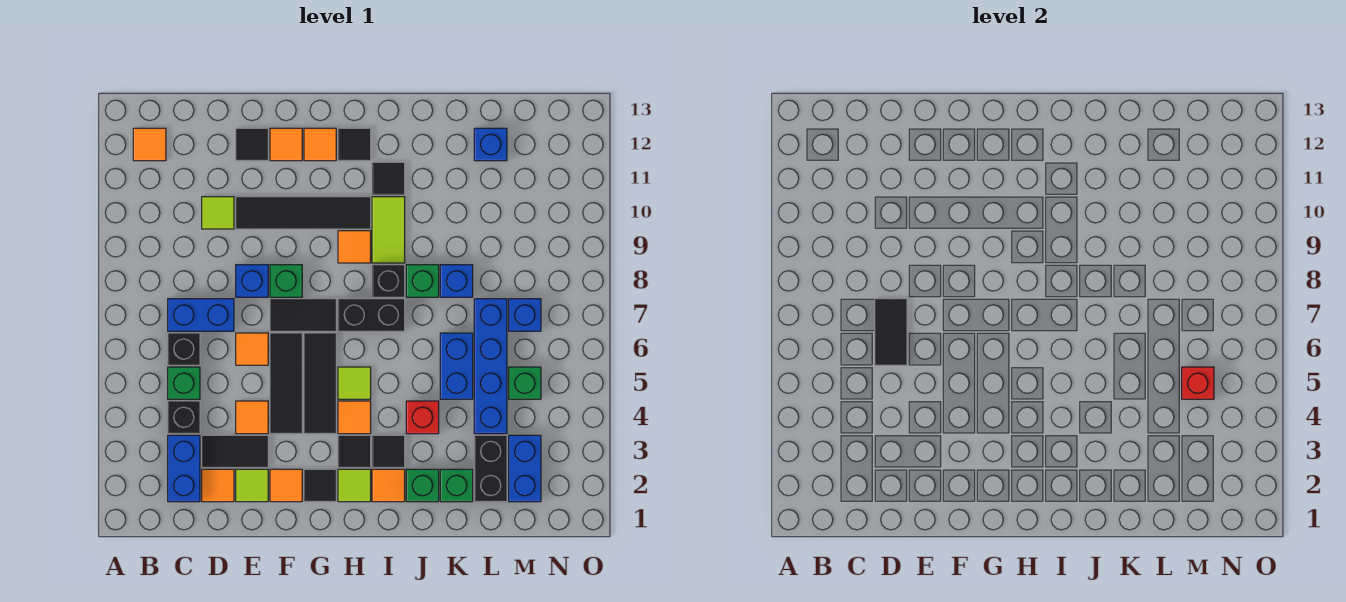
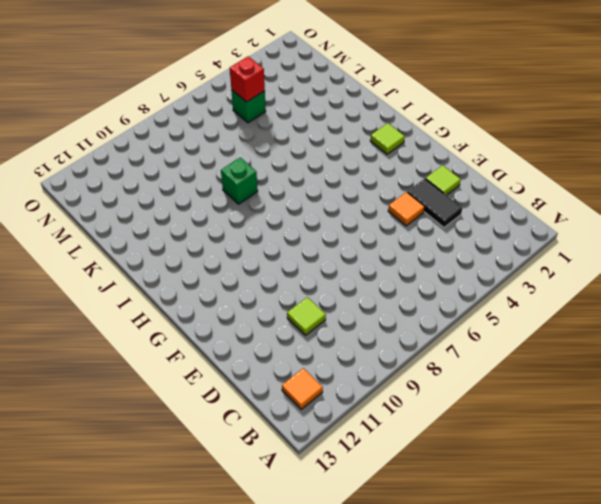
none -> blue 1x2 brick [168,435,200,502]
none -> black 1x1 brick [168,401,200,434]
none -> green 1x1 brick [168,367,200,399]
none -> black 1x1 brick [168,333,200,365]

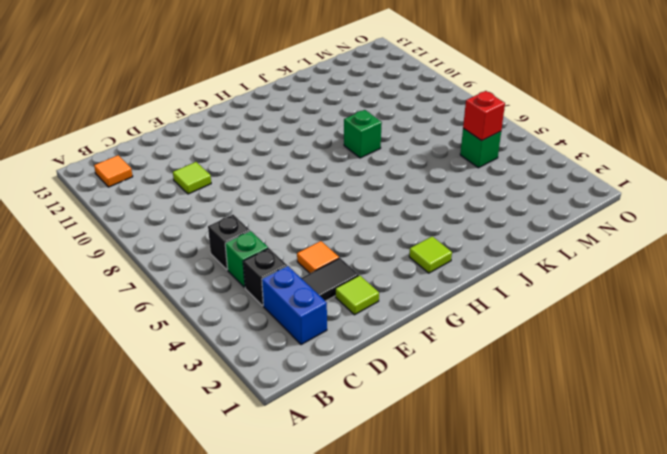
none -> blue 1x2 brick [168,299,234,331]
none -> orange 1x1 tile [202,469,234,502]
none -> orange 1x1 tile [236,333,268,365]
none -> blue 1x1 brick [236,265,268,297]

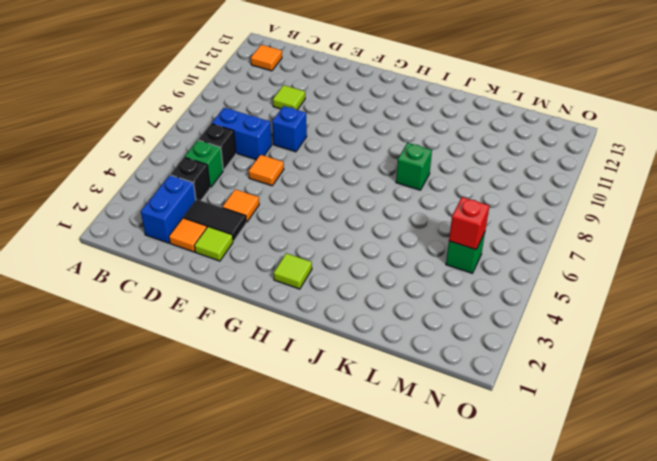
none -> black 1x4 tile [236,197,371,229]
none -> black 1x1 tile [236,128,268,161]
none -> orange 1x1 tile [270,469,302,502]
none -> black 1x3 tile [270,333,302,434]

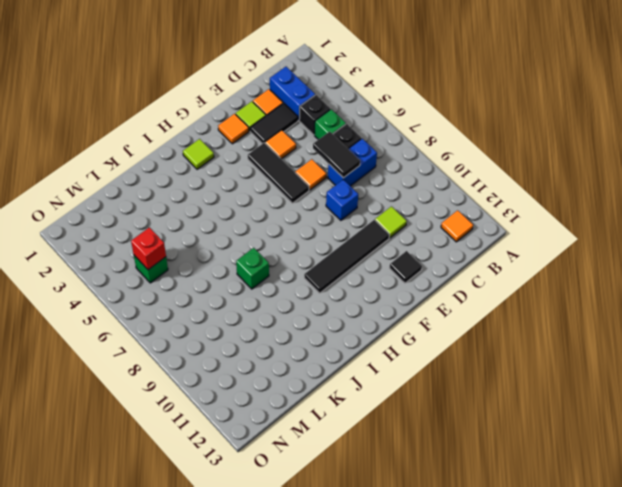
none -> black 1x2 tile [270,299,336,331]
none -> green 1x1 brick [270,265,302,297]
none -> orange 1x1 tile [270,128,302,161]
none -> black 1x1 tile [304,469,336,502]

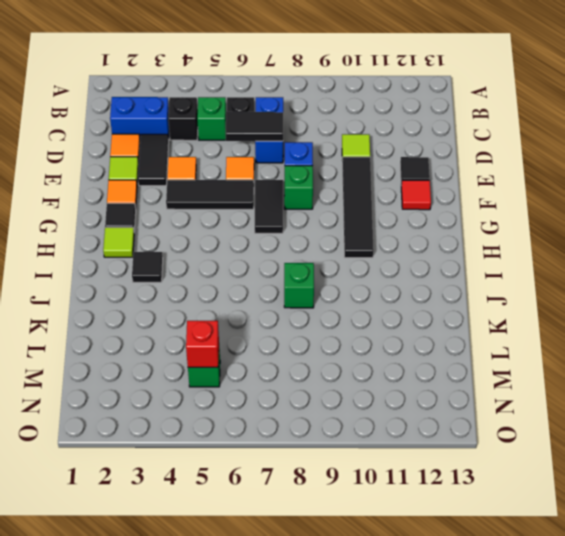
red 1x1 tile [401,180,431,210] -> orange 1x1 tile [270,128,302,161]
none -> orange 1x1 tile [133,128,166,161]
none -> black 1x3 tile [304,333,336,434]
none -> orange 1x1 tile [304,128,336,161]
none -> black 1x1 tile [338,435,371,468]

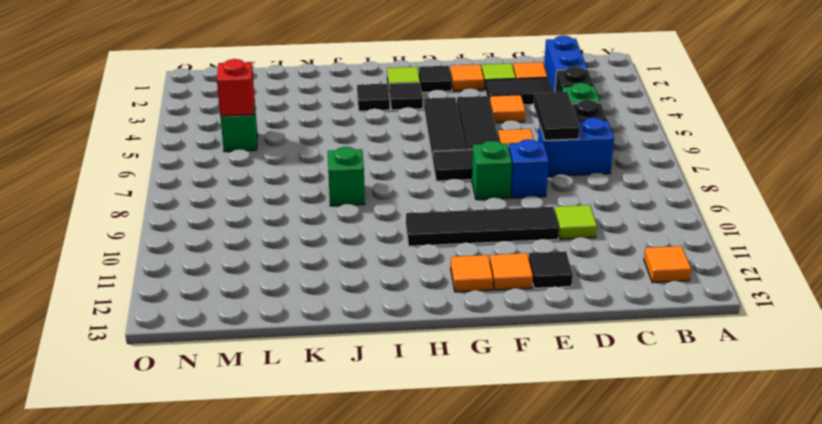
none -> orange 1x1 tile [338,401,371,434]
none -> lime 1x1 tile [338,367,371,399]
none -> black 1x2 brick [338,299,405,331]
none -> orange 1x1 tile [338,231,371,263]

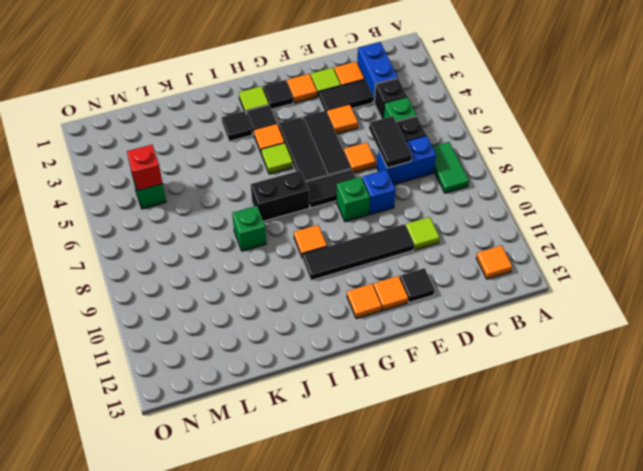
green 1x2 tile [432,142,469,193] -> none
none -> black 1x1 tile [338,128,371,161]
none -> orange 1x1 tile [372,469,405,502]
none -> black 1x1 brick [372,265,405,297]
none -> lime 1x2 tile [372,197,405,263]

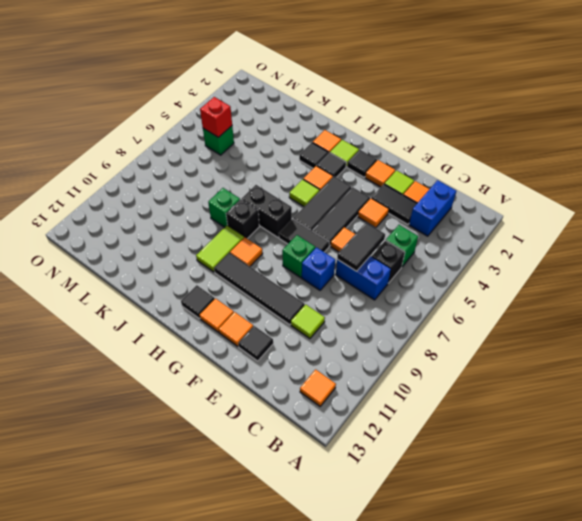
none -> black 1x1 brick [168,401,200,434]
none -> black 1x1 tile [372,162,405,195]
none -> green 1x1 brick [406,469,439,502]
none -> red 1x1 brick [406,401,439,434]

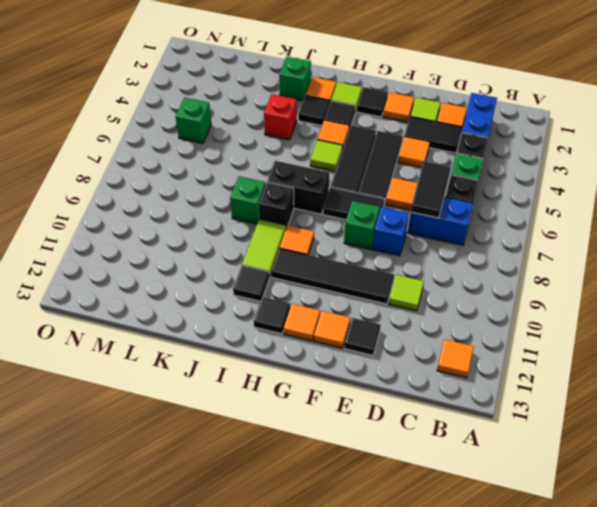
none -> green 1x1 brick [440,469,473,502]
none -> blue 1x2 brick [440,333,473,399]
none -> blue 1x1 brick [440,265,473,297]
none -> black 1x2 brick [474,435,507,502]

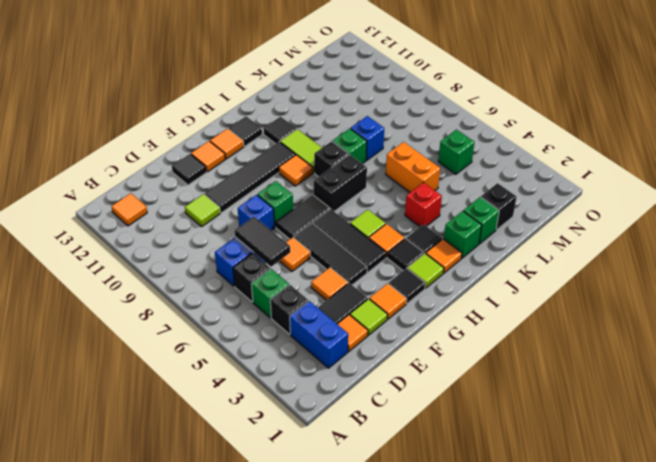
orange 1x2 brick [386,142,440,192] -> blue 1x2 brick [440,333,473,399]
black 1x1 brick [481,183,517,230] -> black 1x2 brick [474,435,507,502]
none -> blue 1x4 brick [474,299,507,434]
none -> blue 1x1 brick [474,128,507,161]
none -> blue 1x2 brick [509,435,541,502]
none -> blue 1x1 brick [509,299,541,331]

